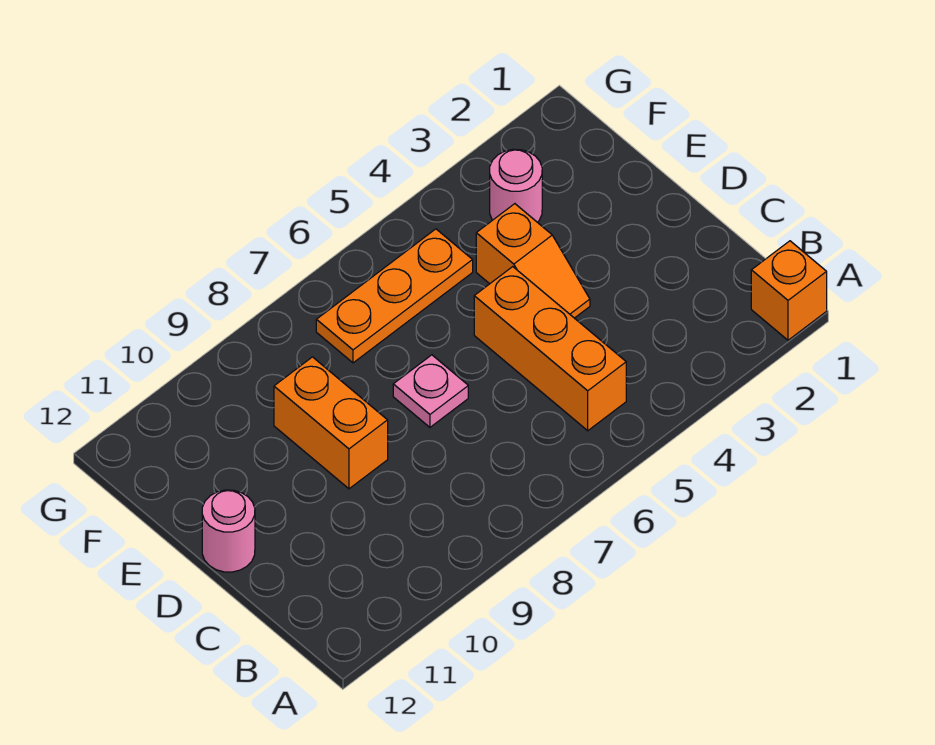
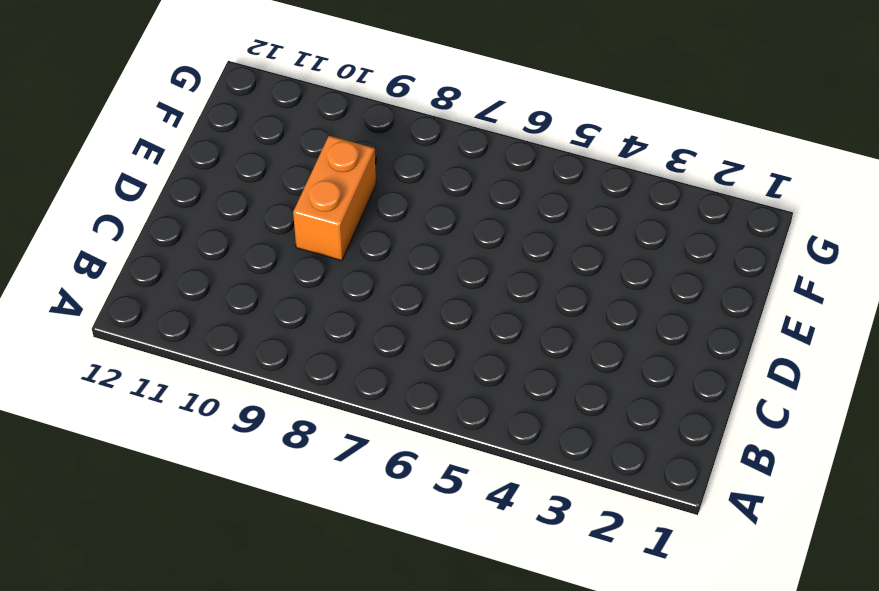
none -> orange 1x1 brick [751,241,827,340]
none -> orange 1x3 brick [474,267,626,431]

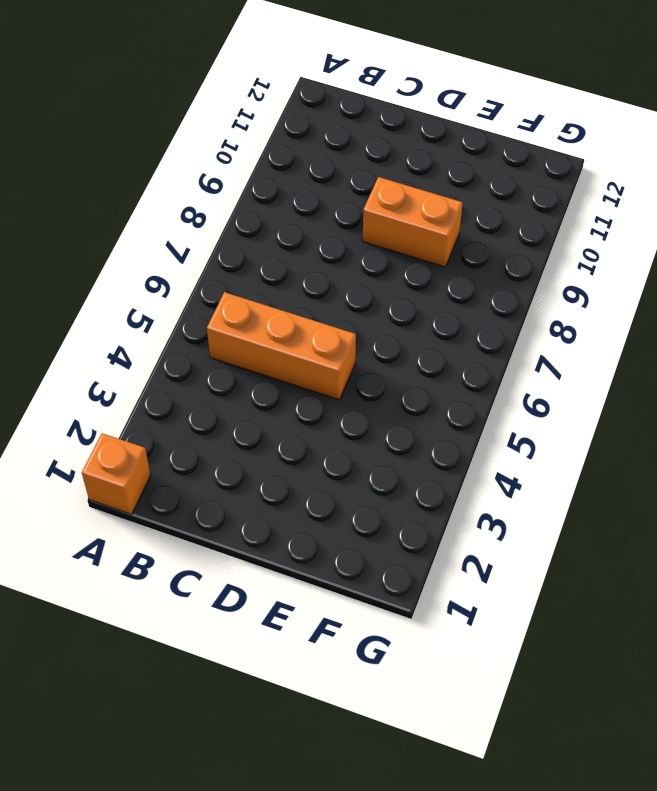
none -> orange 1x2 slope [476,204,590,318]
none -> pink 1x1 plate [393,355,468,427]

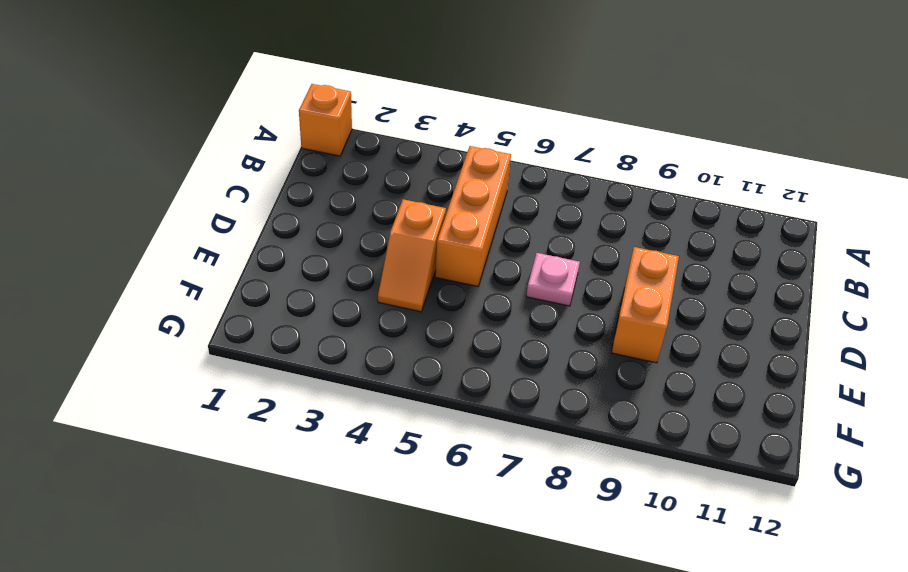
orange 1x2 slope [378,199,446,312] -> orange 1x2 slope turned to [476,204,590,318]
none -> pink 1x1 round brick [202,490,255,572]
none -> pink 1x1 round brick [490,149,542,222]

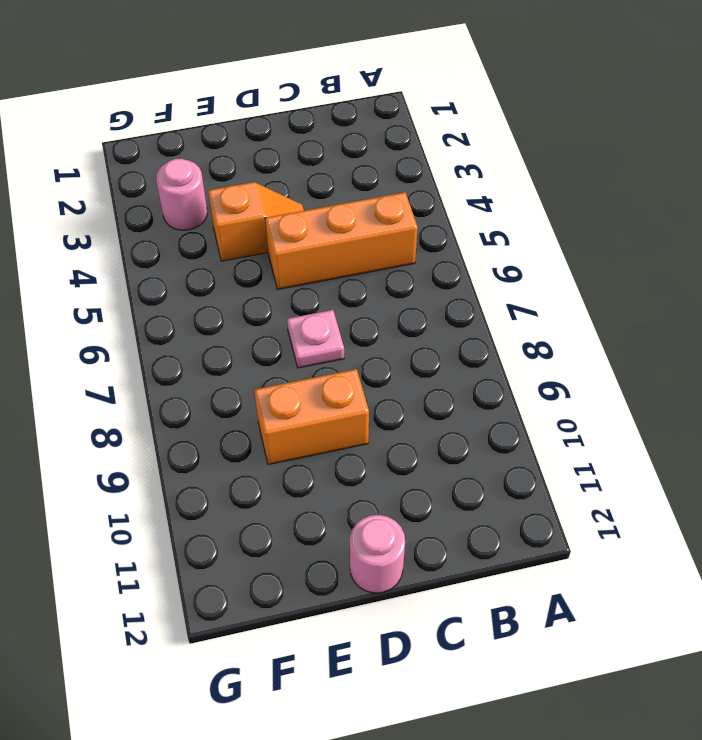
none -> orange 1x1 brick [751,241,827,340]
none -> orange 1x3 plate [316,229,473,363]

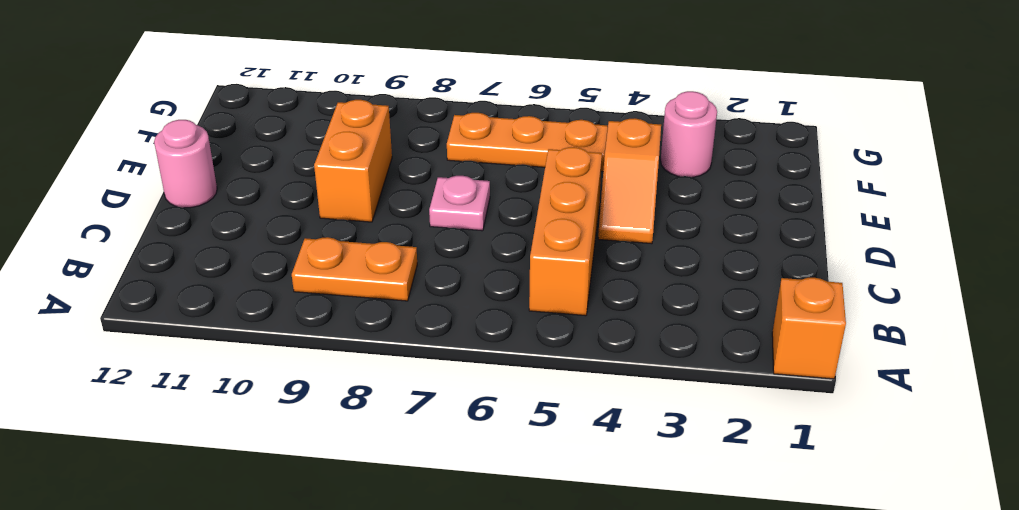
orange 1x2 plate [292,237,417,301] -> none

